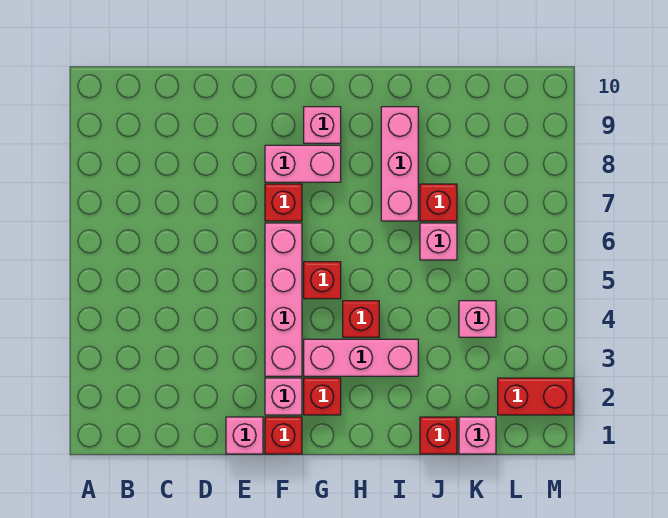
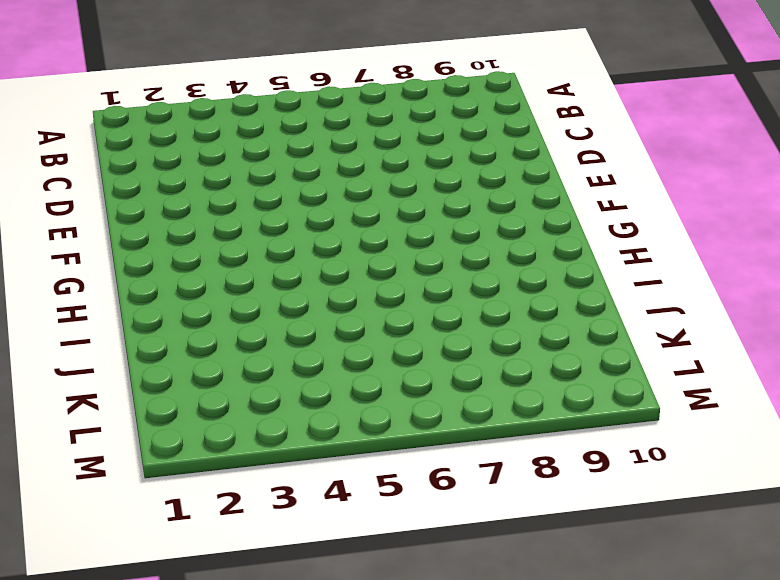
none -> pink 1x1 brick [226,417,263,454]
none -> red 1x1 brick [265,417,302,454]
none -> pink 1x1 brick [265,378,302,415]

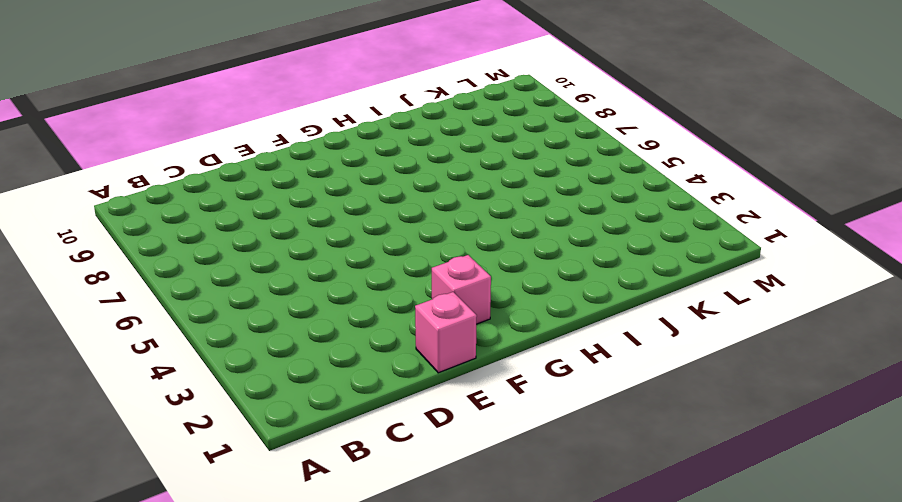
none -> red 1x1 brick [265,417,302,454]
none -> pink 1x4 brick [265,223,302,376]
none -> red 1x1 brick [265,184,302,221]

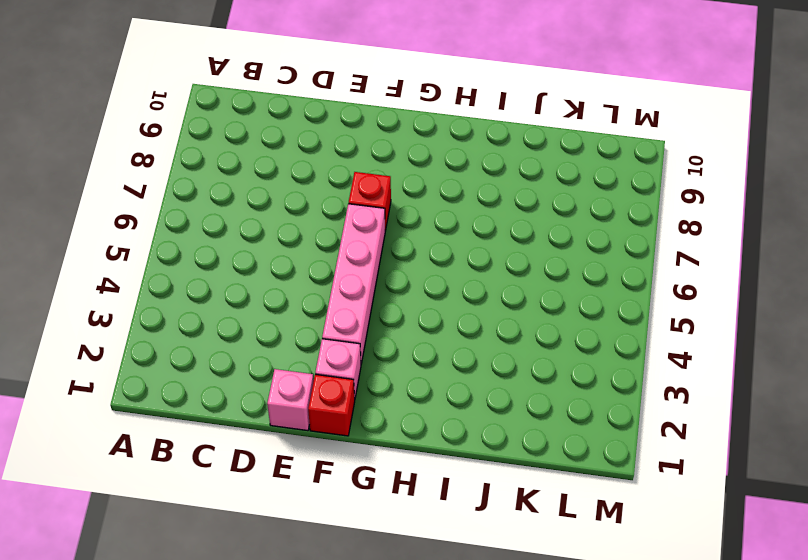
none -> pink 1x2 brick [265,145,341,182]
none -> red 1x1 brick [304,378,341,415]
none -> pink 1x3 brick [304,339,418,376]

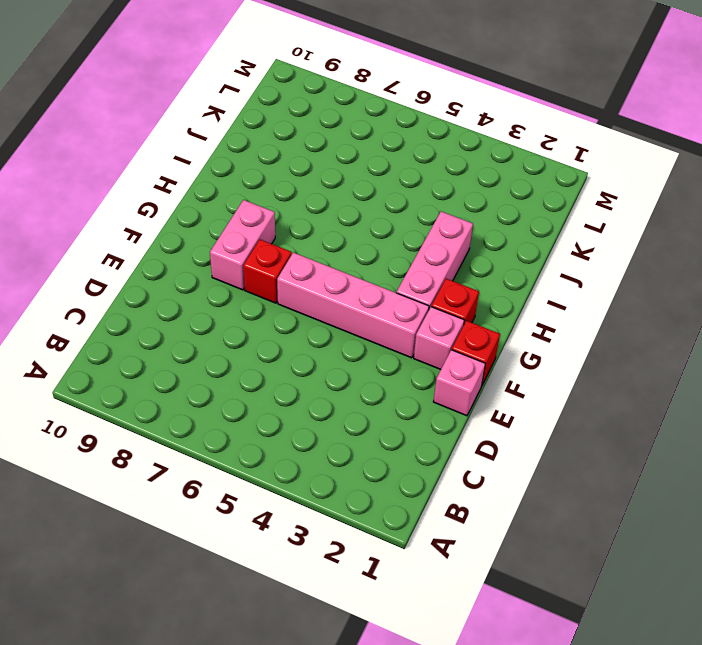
none -> red 1x1 brick [304,262,341,299]
none -> pink 1x1 brick [304,107,341,143]
none -> red 1x1 brick [343,301,379,337]

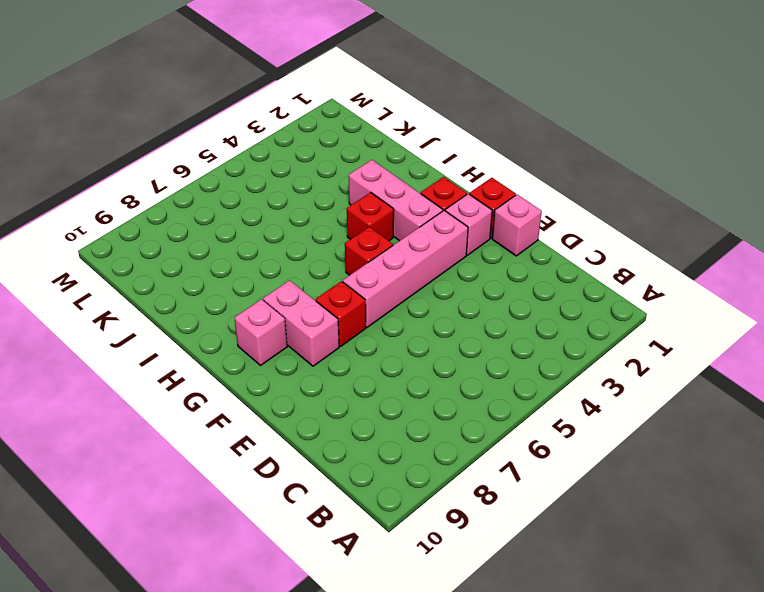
none -> pink 1x3 brick [381,107,418,221]
none -> red 1x1 brick [420,417,457,454]
none -> pink 1x1 brick [420,223,457,260]

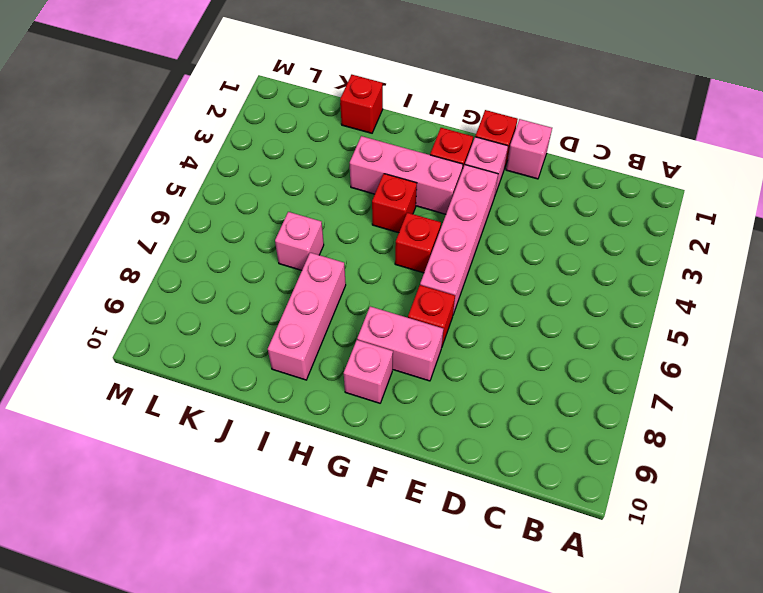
none -> red 1x1 brick [420,184,457,221]
none -> pink 1x1 brick [459,417,496,454]
none -> pink 1x1 brick [459,301,496,337]

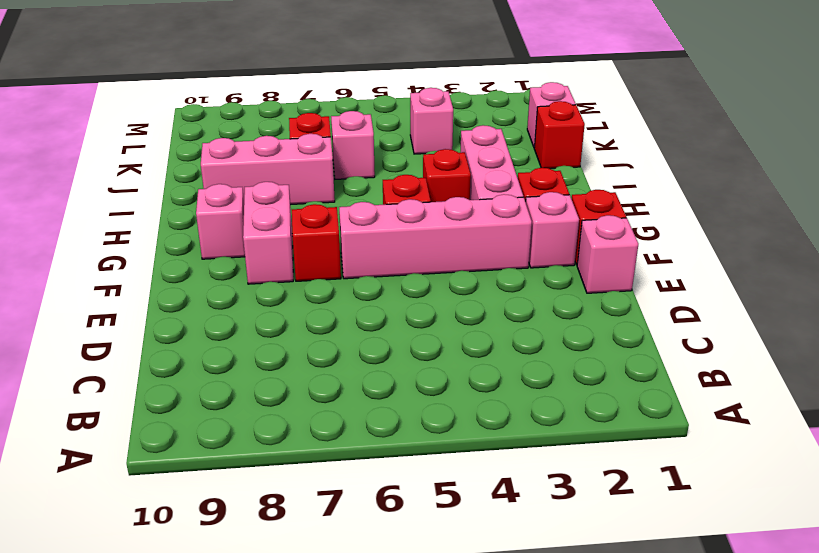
none -> red 1x2 brick [498,378,573,415]

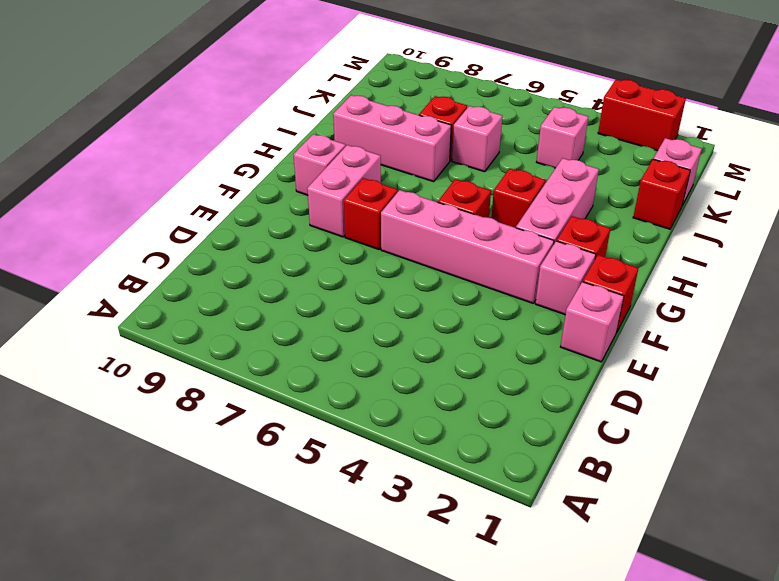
red 1x2 brick [598,80,686,151] -> red 1x2 brick turned to [498,378,573,415]

